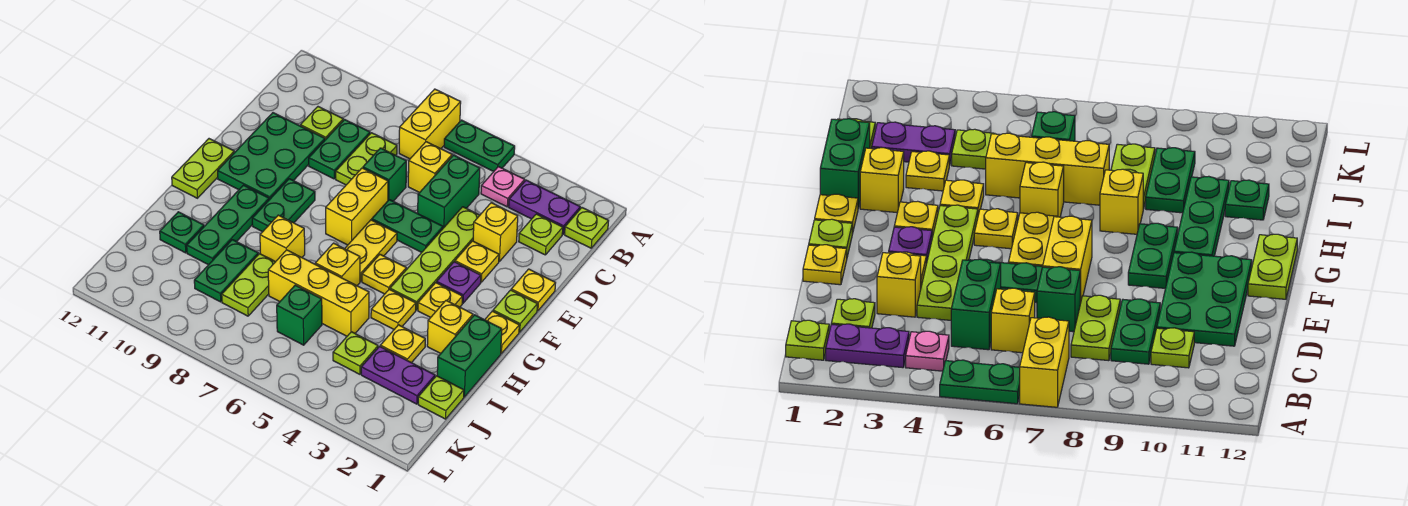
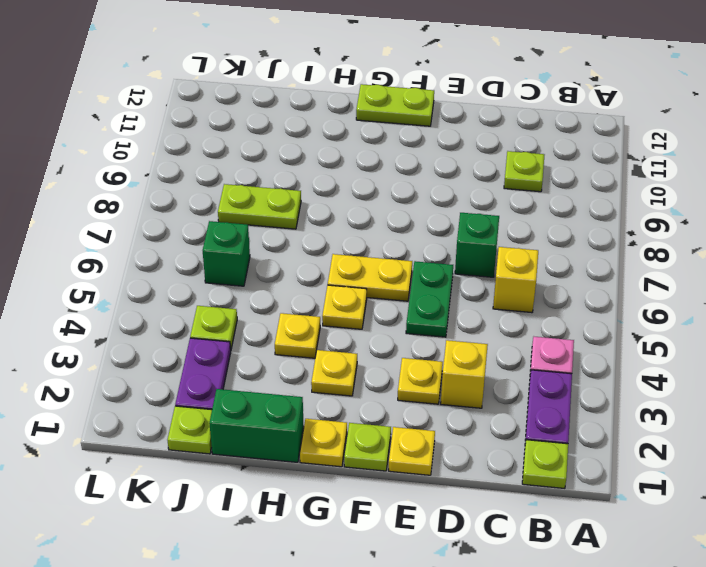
none -> green 1x2 plate [444,120,515,171]
none -> yellow 1x2 brick [399,89,461,159]
none -> lime 1x1 plate [519,214,563,255]
none -> green 1x2 brick [418,155,480,228]

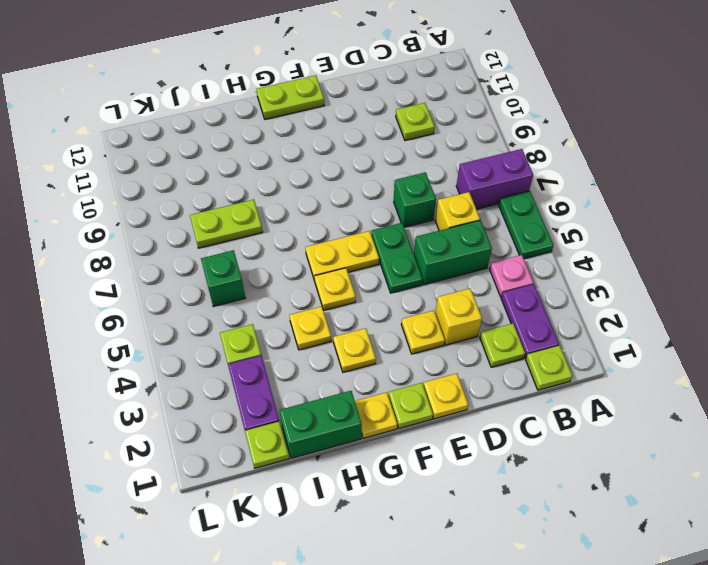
purple 1x2 brick [456,149,533,209] -> yellow 1x2 brick [399,89,461,159]
none -> lime 1x2 plate [336,133,397,185]
none -> green 1x2 plate [309,120,370,179]
none -> lime 1x4 plate [390,207,480,310]
none -> green 2x3 plate [218,113,325,200]

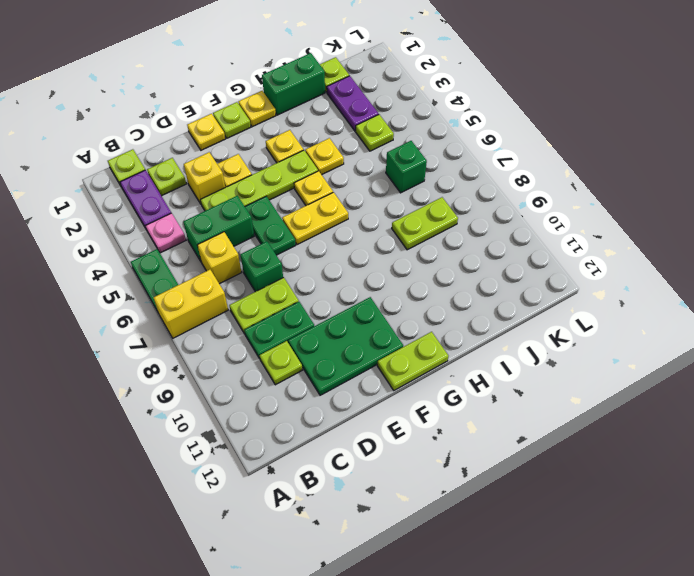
none -> yellow 1x2 brick [326,168,388,245]
none -> purple 1x1 plate [437,262,481,303]
none -> green 1x2 plate [252,179,315,232]
none -> green 1x3 plate [187,185,269,265]

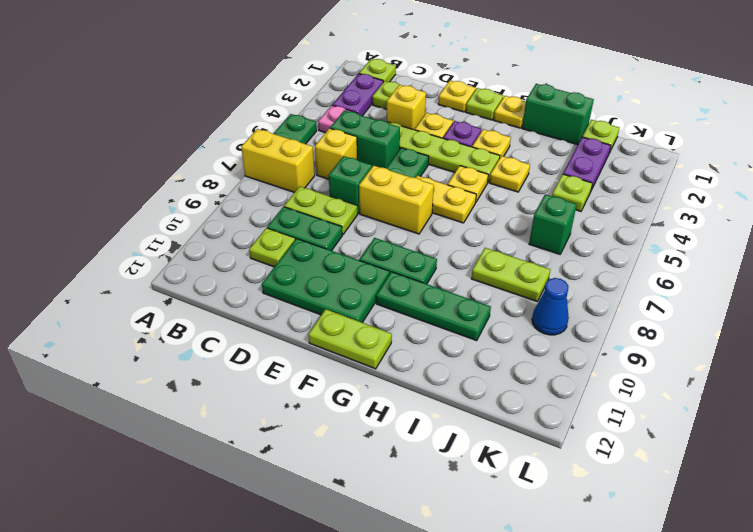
blue 1x1 cone [532,278,569,335] -> none
none -> yellow 1x1 brick [427,300,473,354]
none -> yellow 1x1 brick [315,243,360,286]
none -> yellow 1x1 brick [260,215,305,262]
none -> yellow 1x1 plate [380,325,425,363]

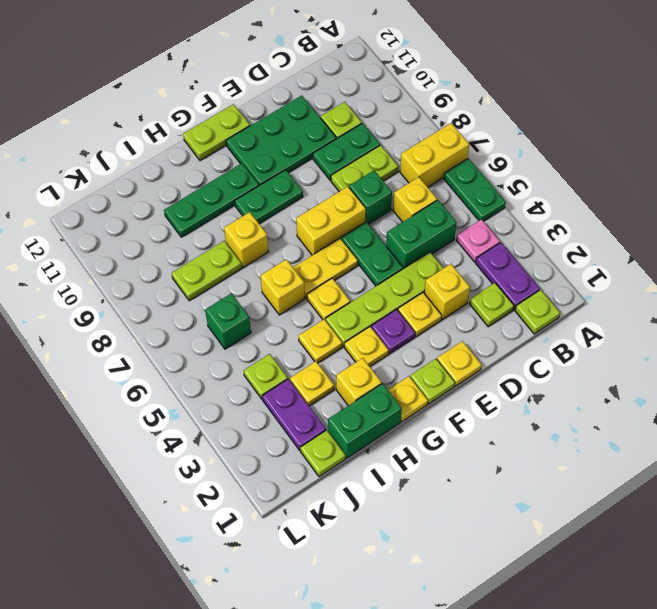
none -> yellow 1x3 brick [268,250,369,336]
none -> green 1x2 plate [194,240,258,302]
none -> green 1x1 plate [160,212,204,253]

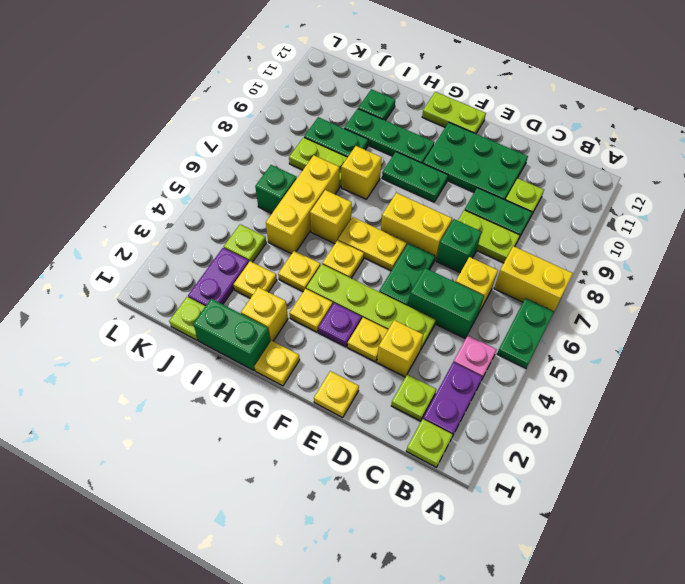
none -> lime 1x1 plate [493,290,537,332]

